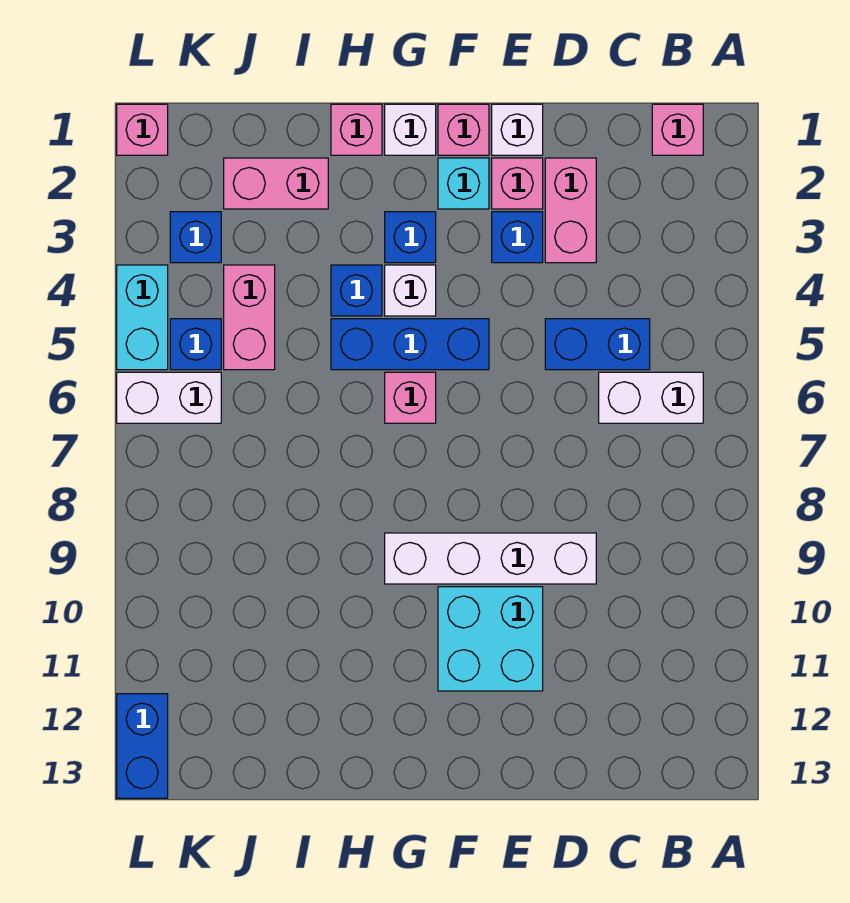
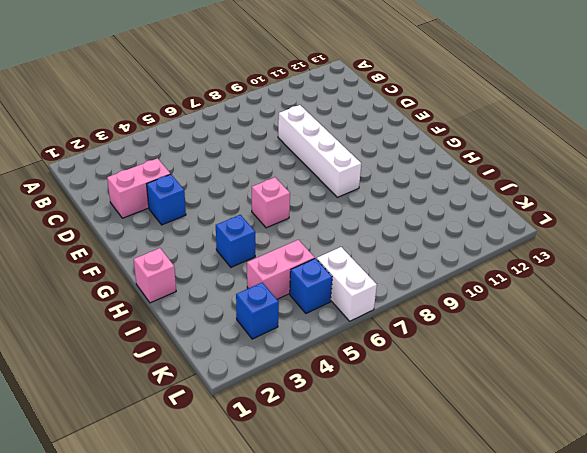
none -> pink 1x1 brick [652,104,703,155]
none -> white 1x2 brick [599,372,703,423]
none -> blue 1x2 brick [545,319,650,370]

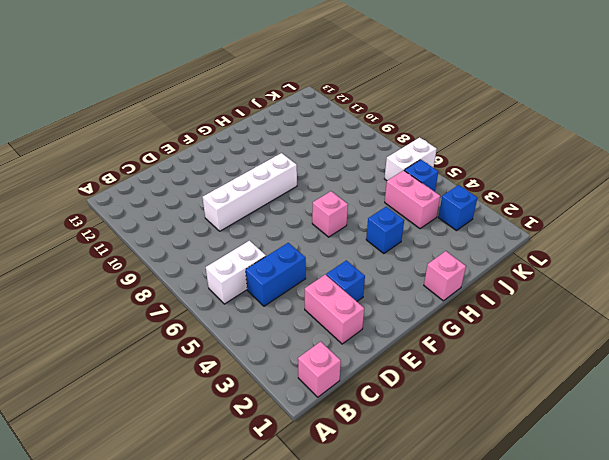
none -> white 1x1 brick [492,104,543,155]
none -> pink 1x1 brick [492,158,543,209]
none -> cyan 2x2 brick [438,587,543,691]

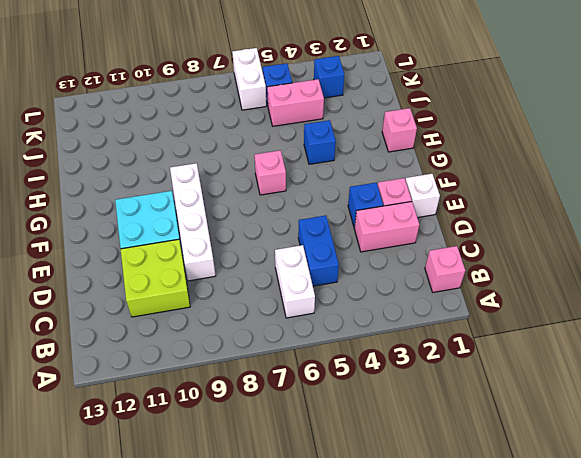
lime 2x2 brick [121,239,190,317] -> none
none -> pink 1x1 brick [438,104,489,155]
none -> cyan 1x1 brick [438,158,489,209]
none -> blue 1x3 brick [331,319,489,370]

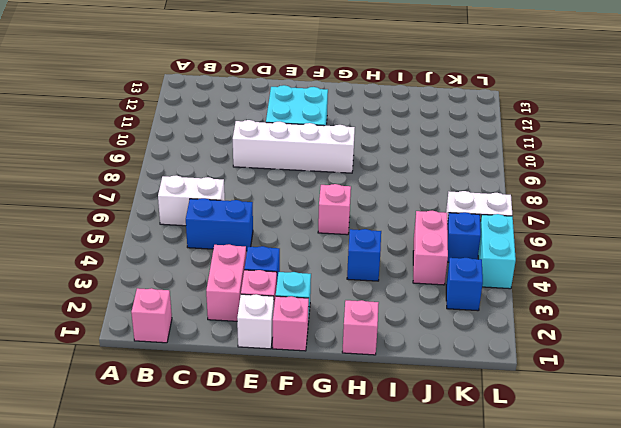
none -> blue 1x3 brick [331,319,489,370]
none -> white 1x1 brick [385,104,436,155]
none -> blue 1x1 brick [385,212,436,263]

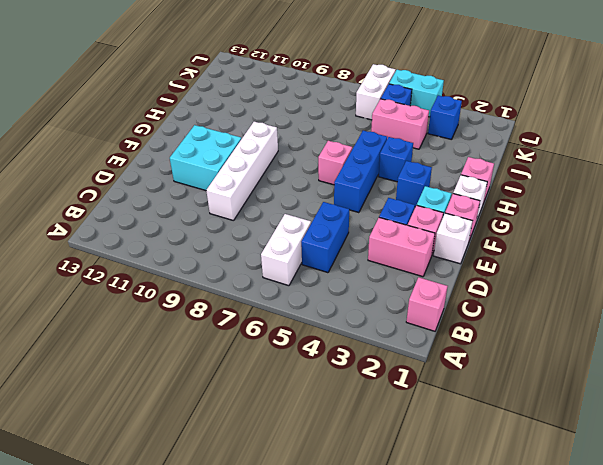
none -> white 1x1 brick [385,265,436,316]
none -> pink 1x2 brick [224,158,328,209]
none -> pink 1x1 brick [117,104,168,155]

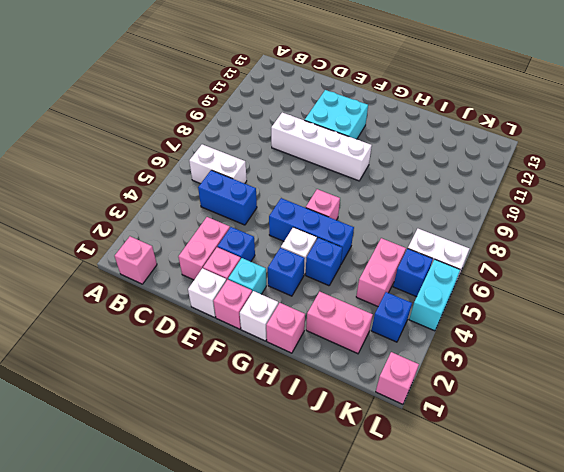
none -> blue 1x2 brick [117,694,168,798]

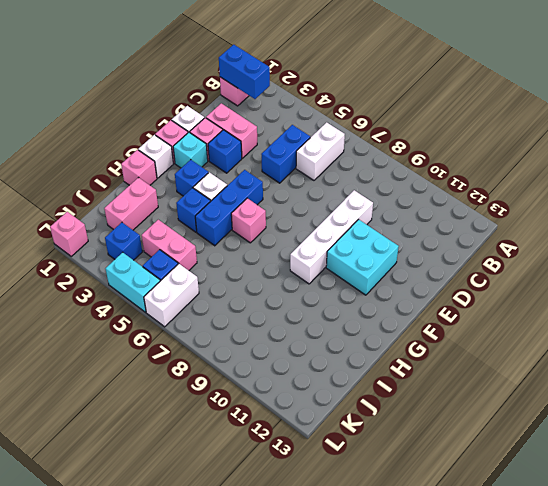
blue 1x2 brick [219,45,270,99] -> blue 1x2 brick moved to [117,694,168,798]

